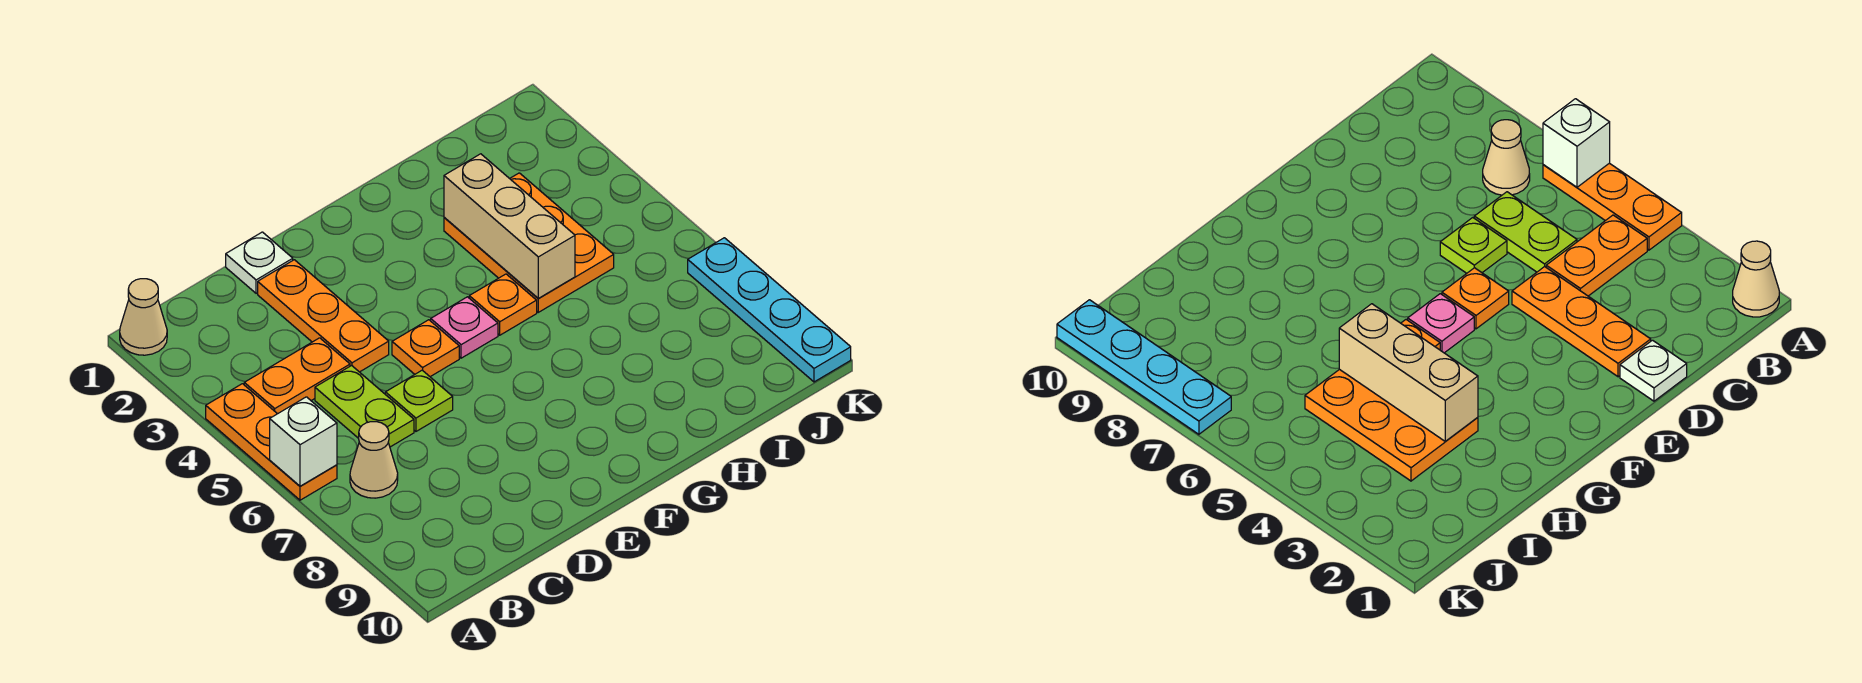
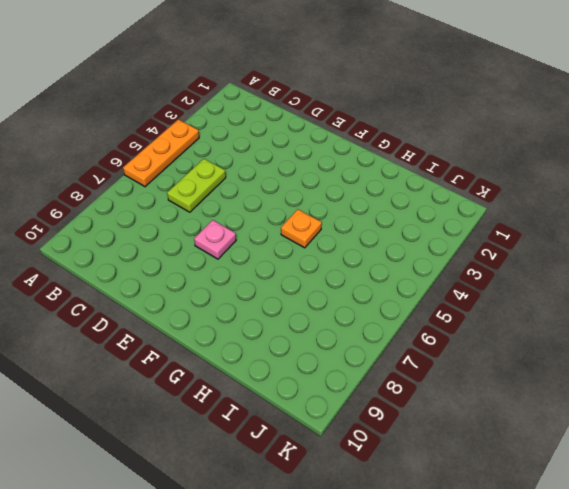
pink 1x1 plate [194,220,236,259] -> pink 1x1 plate moved to [431,297,498,358]
none -> tan 1x1 cone [120,279,167,355]
none -> orange 1x2 plate [244,338,350,414]
none -> tan 1x1 cone [350,422,398,498]

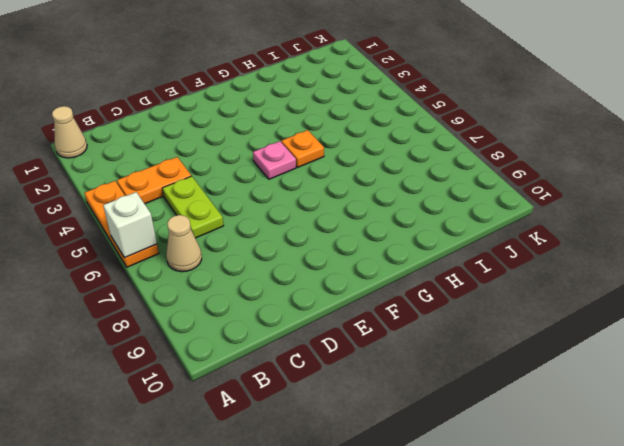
none -> white 1x1 plate [226,232,293,293]
none -> orange 1x3 plate [258,260,389,372]
none -> lime 1x1 plate [385,370,453,431]

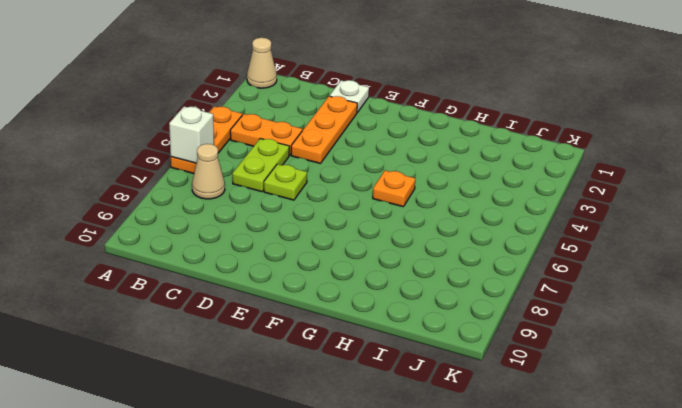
none -> orange 1x1 plate [392,320,459,377]
none -> pink 1x1 plate [431,297,498,358]
none -> orange 2x3 plate [444,173,614,312]

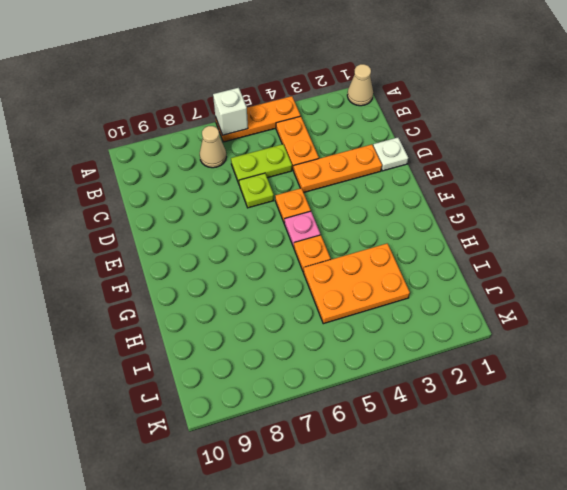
none -> cyan 1x4 plate [688,238,851,382]
none -> tan 1x3 brick [444,154,575,298]

